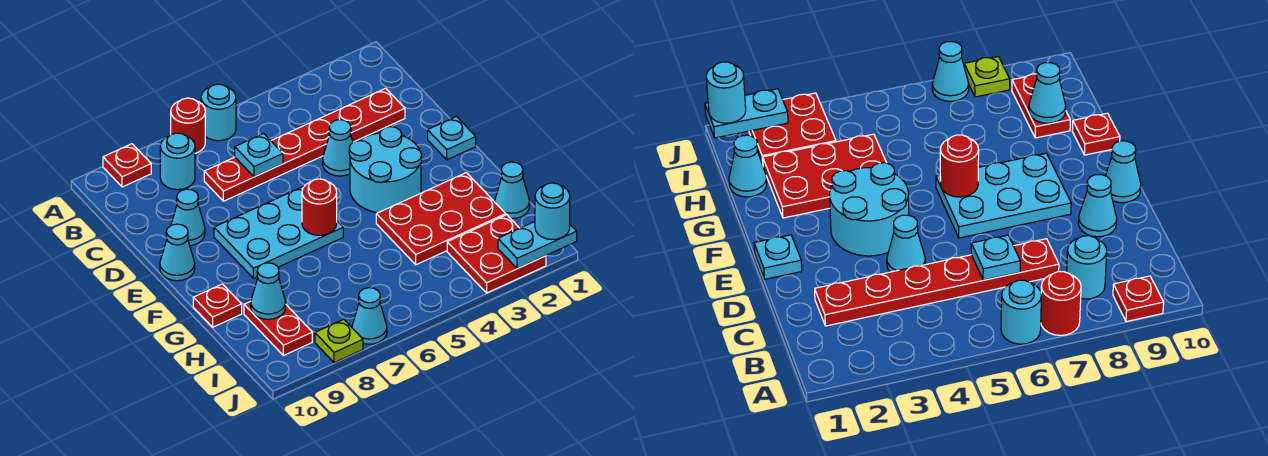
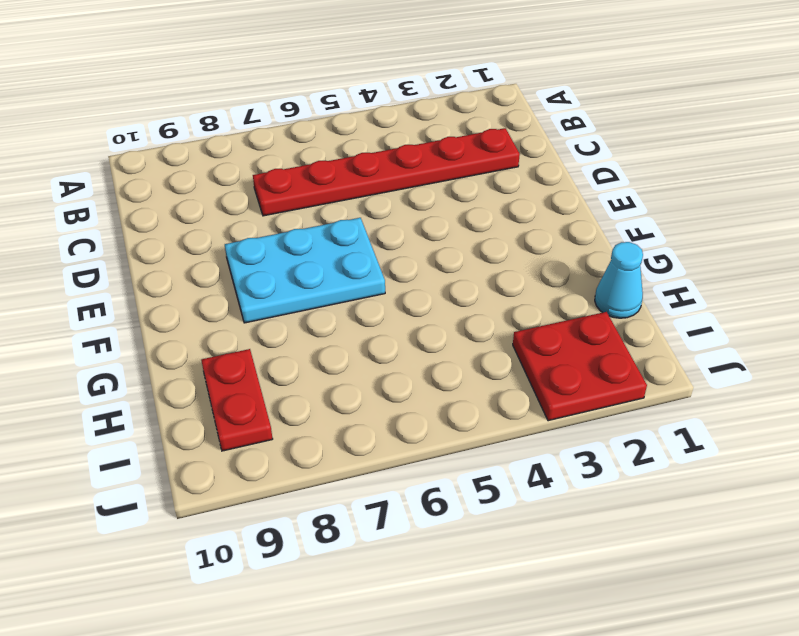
none -> cyan 1x1 round brick [201,84,236,141]
none -> red 1x1 round brick [171,98,205,153]
none -> red 1x1 plate [103,144,151,187]

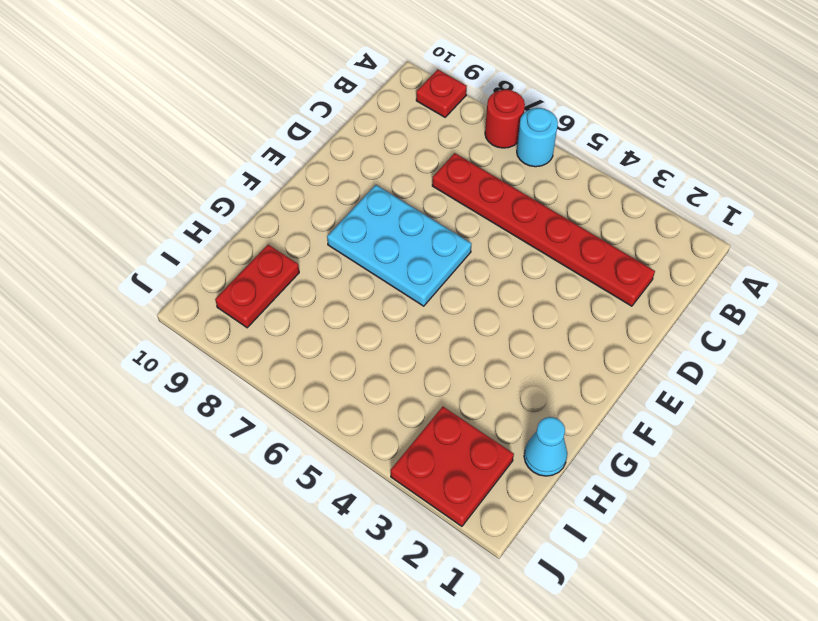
none -> cyan 1x1 round brick [160,133,195,190]
none -> cyan 1x1 cone [323,120,353,176]
none -> cyan 1x1 cone [171,189,205,245]

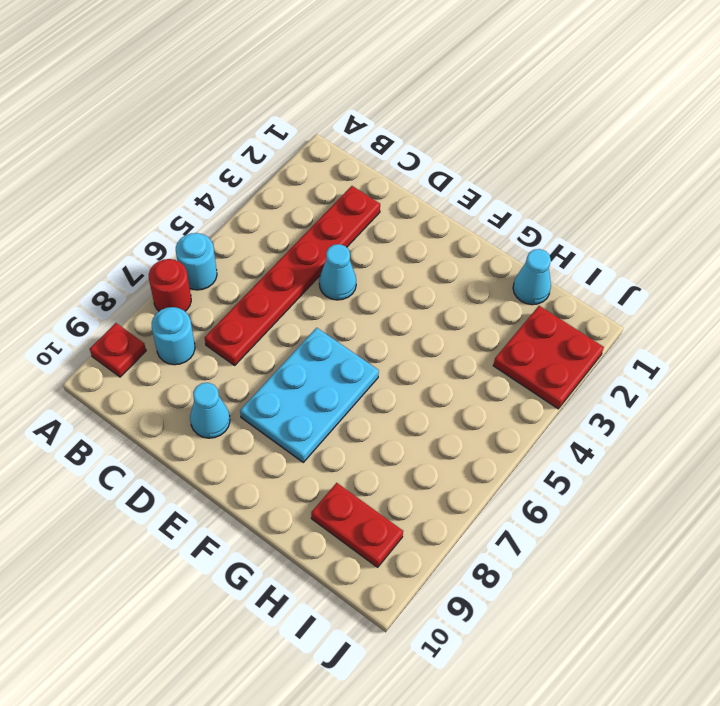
none -> cyan 1x1 plate [428,117,476,160]
none -> cyan 2x2 round brick [349,127,422,213]
none -> cyan 1x1 cone [160,224,195,281]

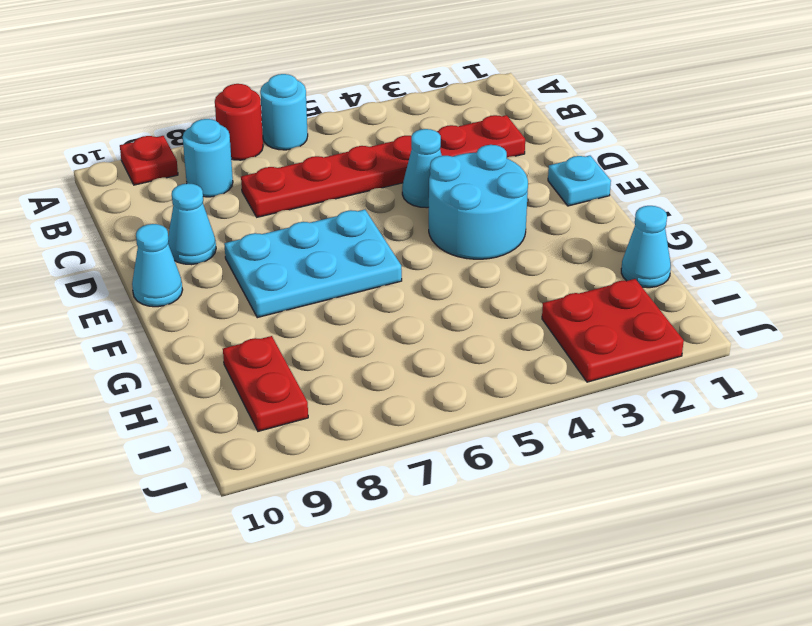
none -> red 2x3 plate [376,173,506,265]
none -> red 1x1 plate [193,284,242,327]
none -> cyan 1x1 cone [352,288,387,344]

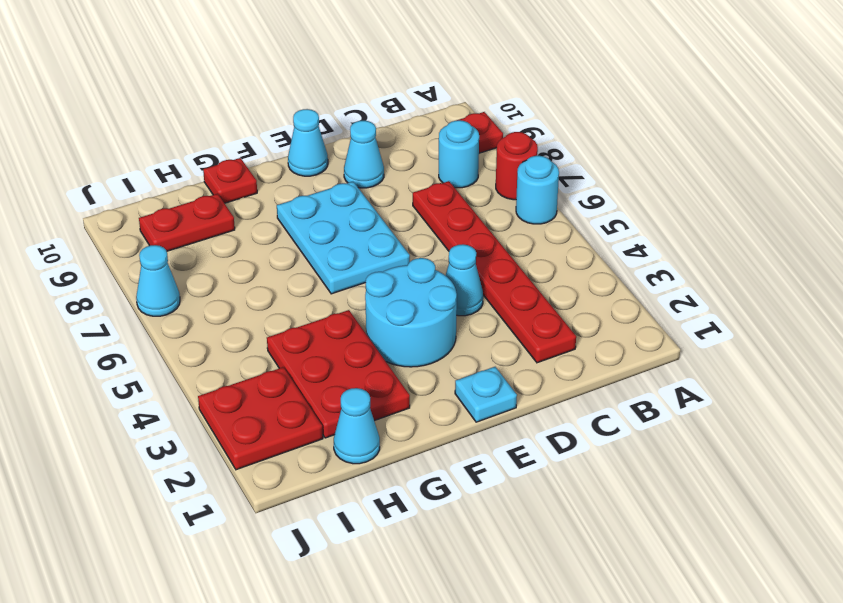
none -> lime 1x1 plate [315,319,363,363]
none -> cyan 1x1 plate [235,134,283,177]
none -> red 1x1 round brick [302,179,337,235]

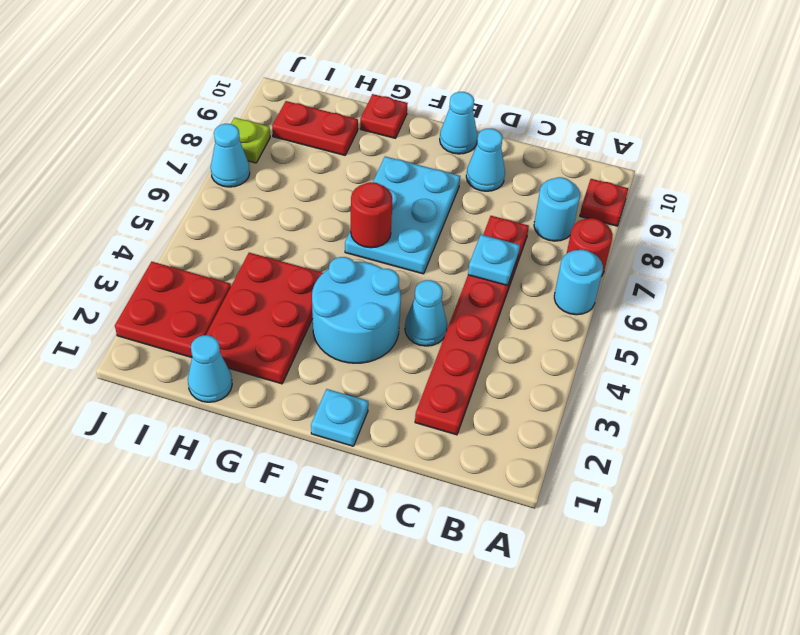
none -> cyan 1x1 cone [251,263,286,319]
none -> cyan 1x2 plate [498,222,577,269]
none -> cyan 1x1 round brick [535,183,570,240]

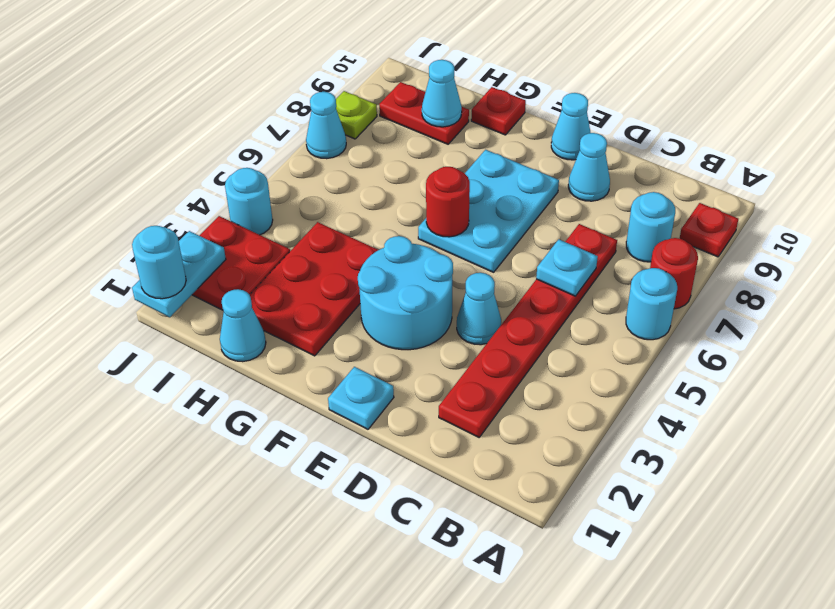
cyan 1x1 round brick [225,168,273,235] -> none

